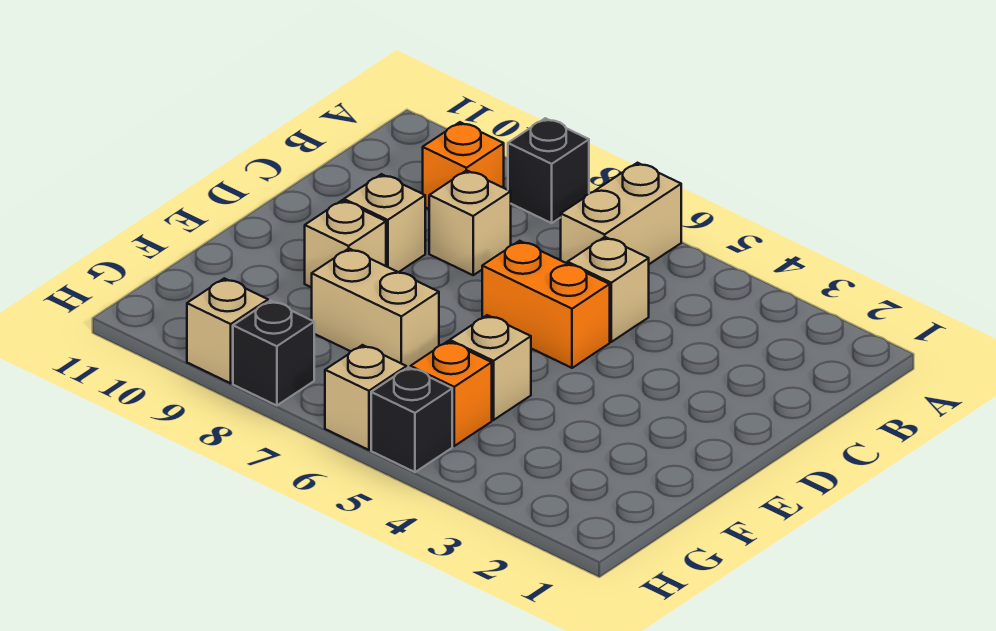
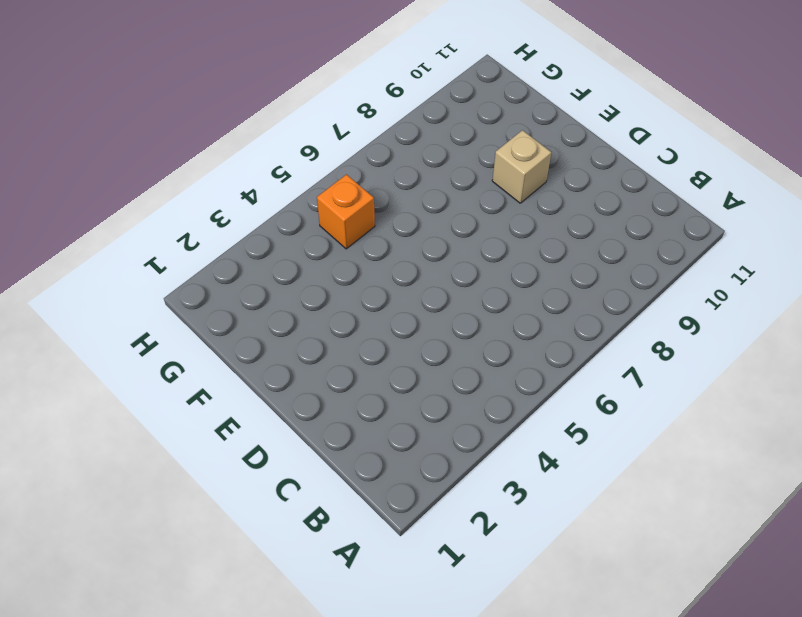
none -> tan 1x2 brick [561,163,681,264]
none -> black 1x1 brick [508,118,589,223]
none -> orange 1x1 brick [423,122,504,209]

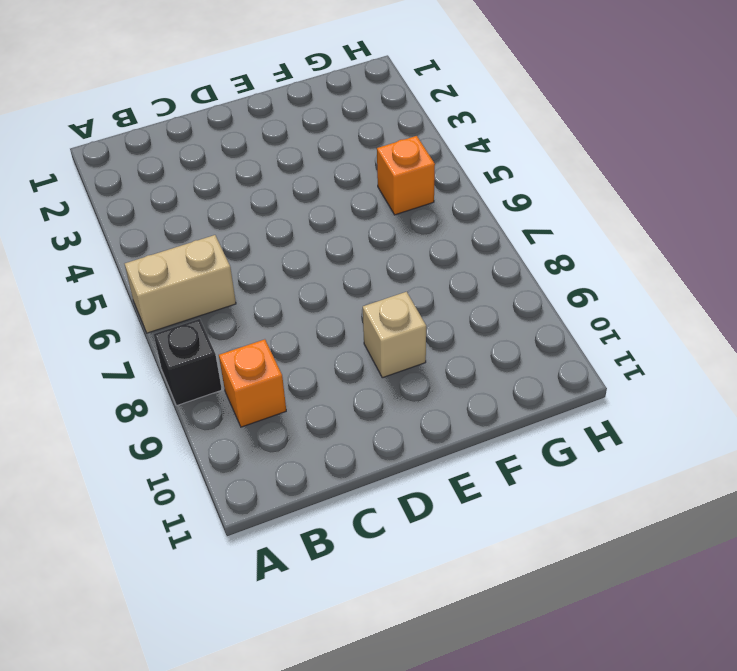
none -> tan 1x1 brick [568,237,649,342]
none -> tan 1x1 brick [429,170,511,275]
none -> orange 1x2 brick [482,241,610,368]

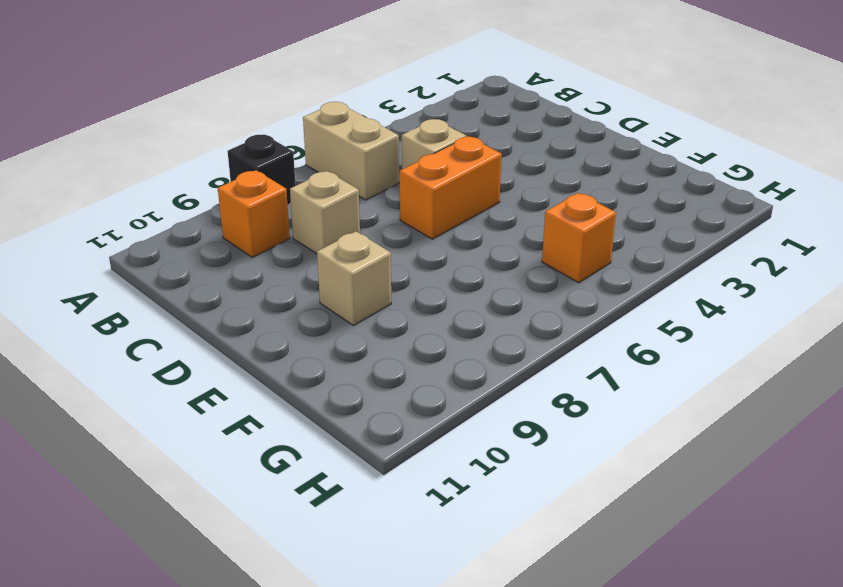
none -> tan 1x1 brick [344,174,425,272]
none -> tan 1x1 brick [450,315,531,420]
none -> tan 1x2 brick [312,249,439,368]

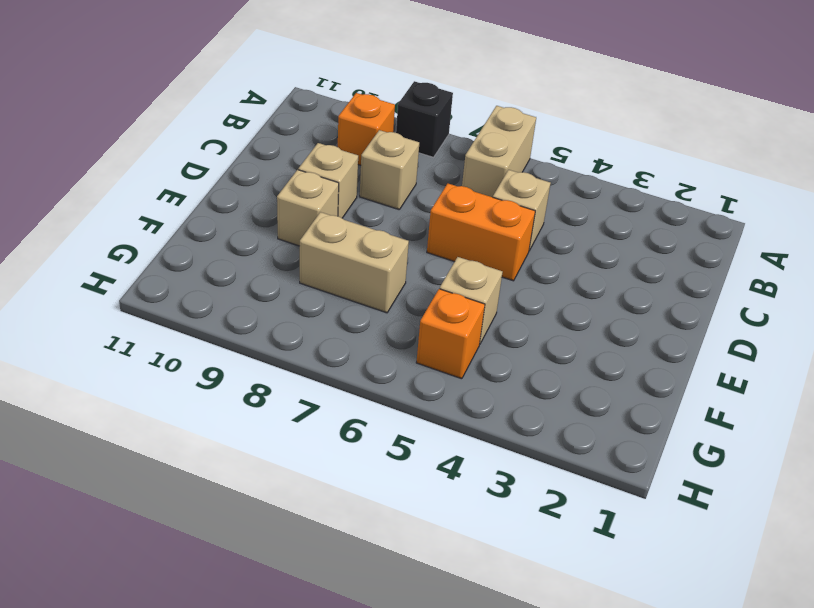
none -> black 1x1 brick [371,367,452,472]
none -> tan 1x1 brick [325,345,406,450]
none -> black 1x1 brick [233,301,314,406]

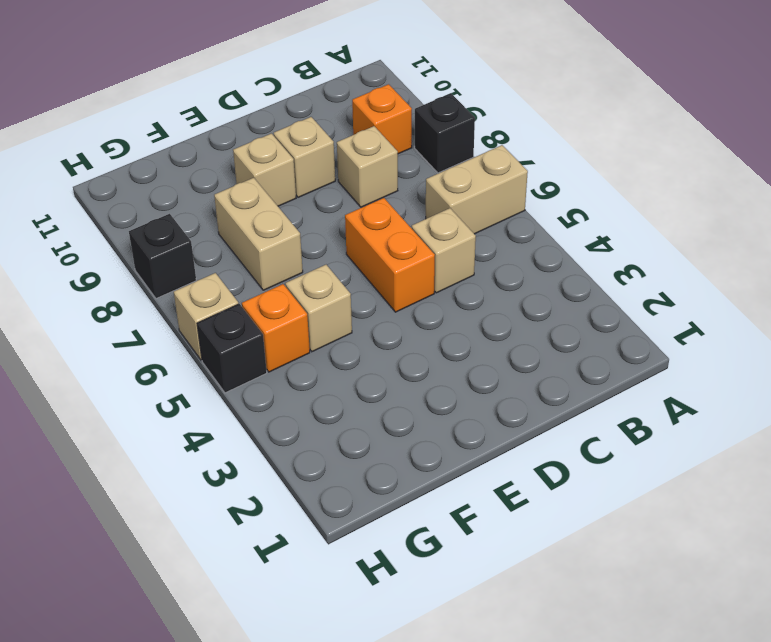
none -> tan 1x1 brick [187,278,268,383]

